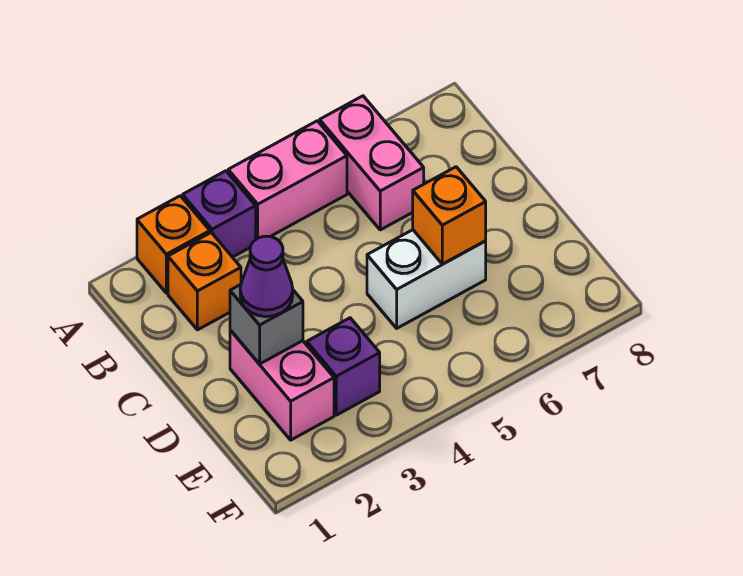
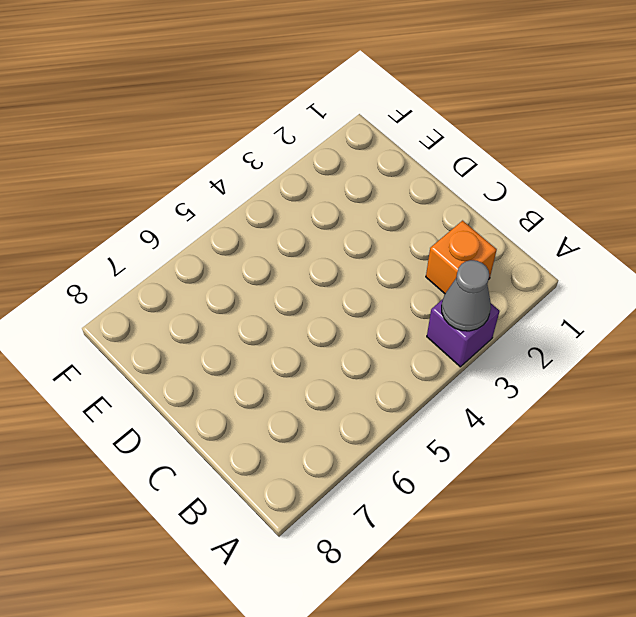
grey 1x1 cone [442,260,491,331] -> none
none -> orange 1x1 brick [137,196,210,293]
none -> pink 1x2 brick [228,121,347,239]

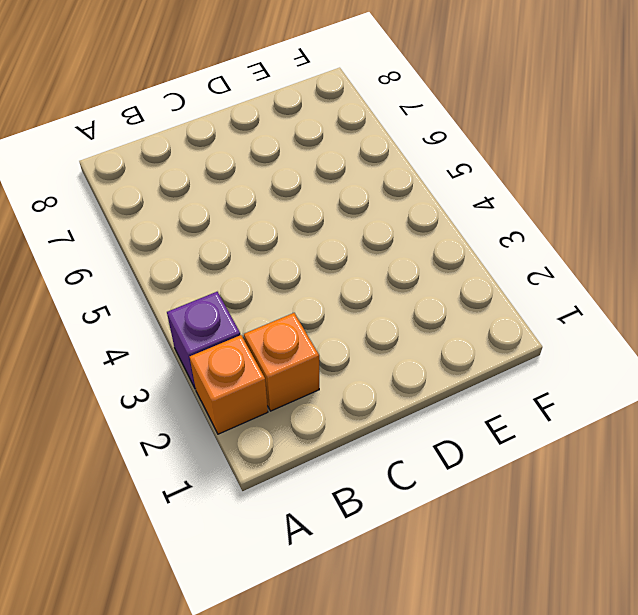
none -> pink 1x2 brick [228,121,347,239]
none -> pink 1x2 brick [320,96,424,230]

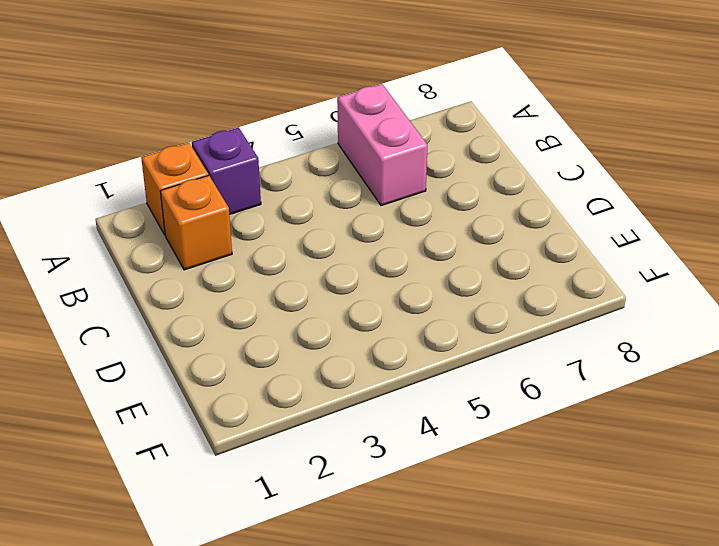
none -> pink 1x2 brick [228,121,347,239]
none -> pink 1x2 brick [230,330,334,440]

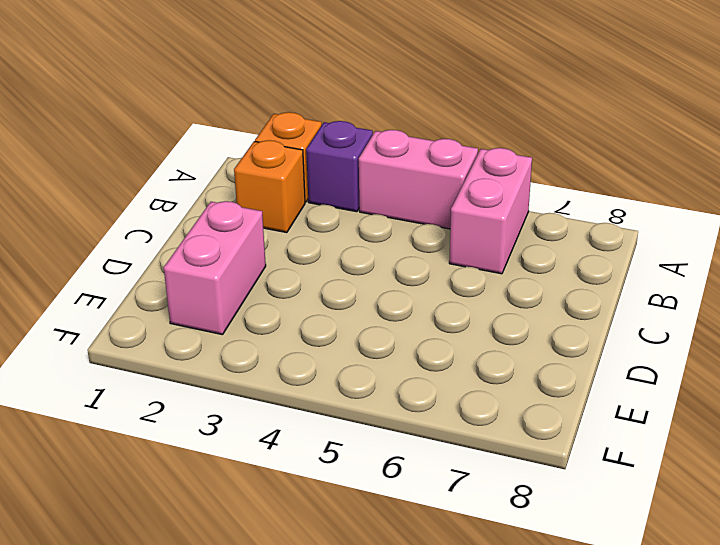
none -> white 1x2 brick [367,230,486,328]
none -> purple 1x1 brick [307,318,380,415]

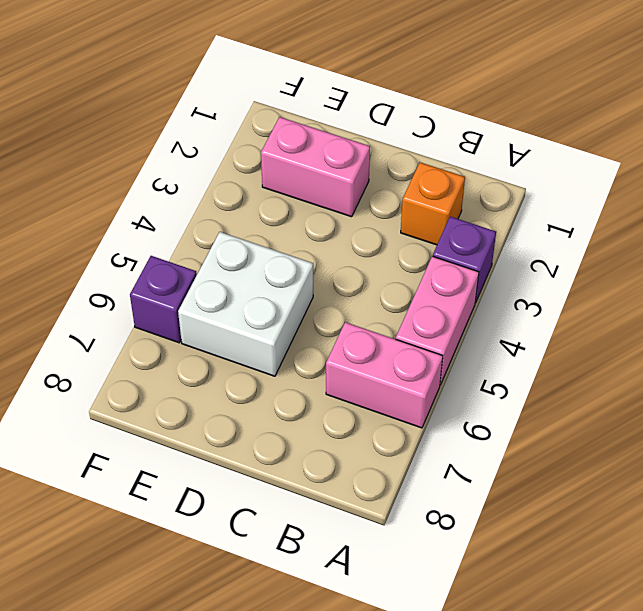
white 2x2 brick [178,232,313,376] -> white 1x2 brick [367,230,486,328]
purple 1x1 brick [130,256,197,343] -> purple 1x1 brick moved to [307,318,380,415]
none -> orange 1x1 brick [137,196,210,293]
none -> grey 1x1 brick [230,285,303,364]

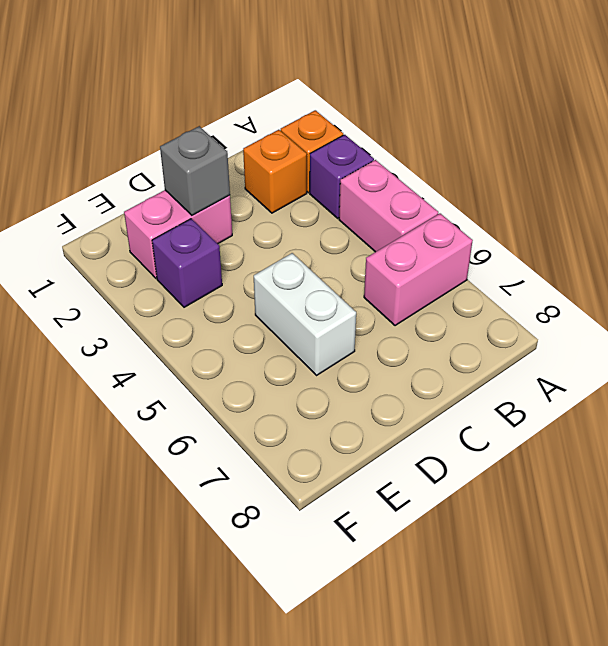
none -> orange 1x1 brick [413,167,486,264]
none -> purple 1x1 cone [240,236,293,317]

